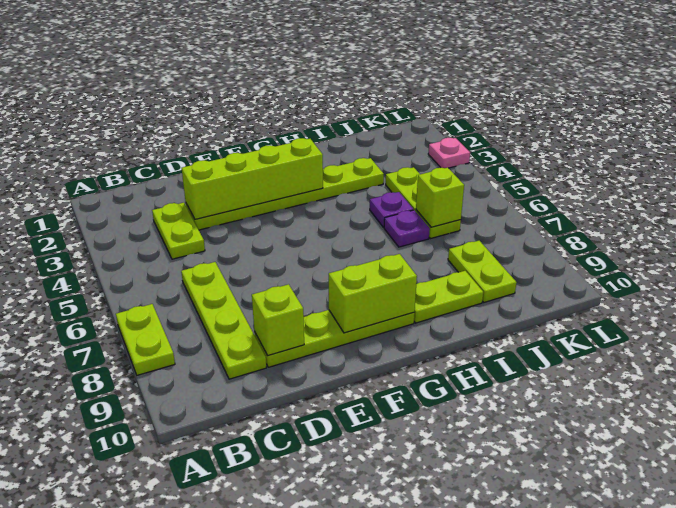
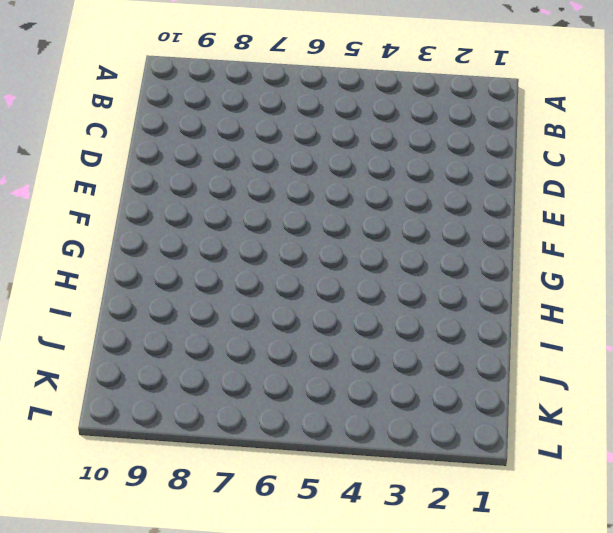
none -> lime 1x2 plate [116,304,175,375]
none -> lime 1x2 plate [152,203,205,259]
none -> lime 1x4 plate [181,262,266,379]

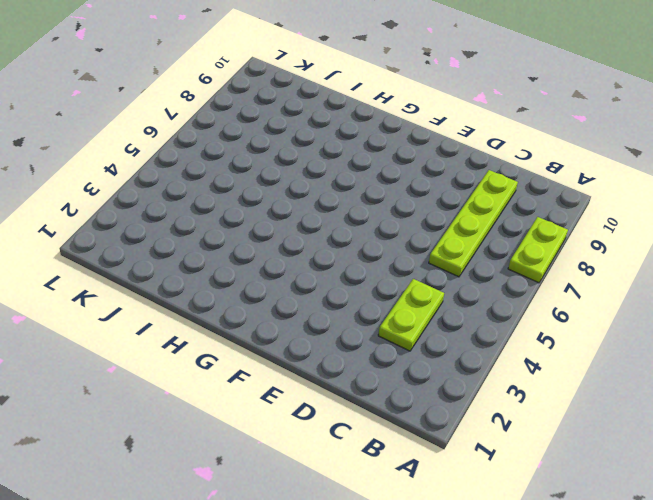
none -> lime 1x6 plate [186,158,384,230]
none -> lime 1x4 plate [254,310,414,367]
none -> lime 1x2 plate [414,271,483,323]

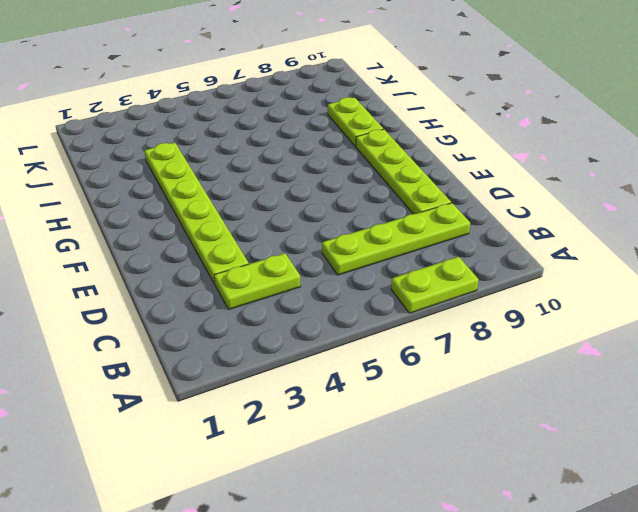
none -> purple 1x1 plate [370,192,414,228]
none -> purple 1x1 plate [384,210,430,247]
none -> lime 1x3 plate [386,167,461,239]

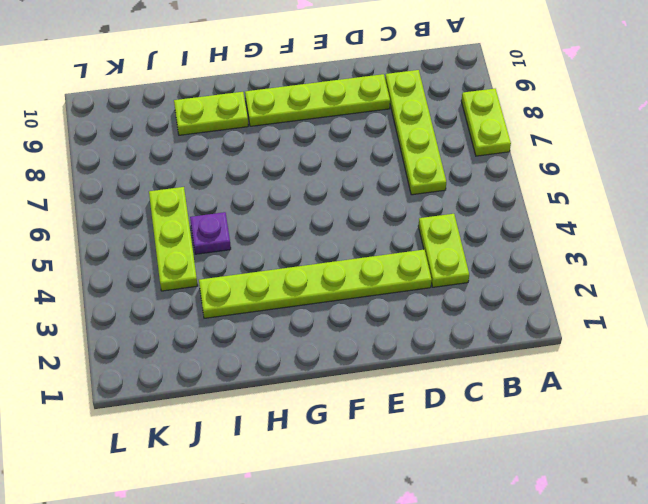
none -> purple 1x1 plate [384,210,430,247]
none -> lime 1x2 plate [448,241,517,302]
none -> pink 1x1 plate [428,138,470,168]

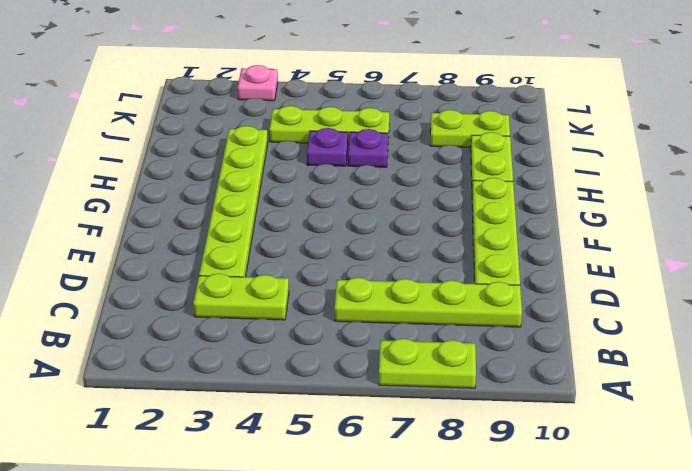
none -> lime 1x4 brick [182,138,323,219]
none -> lime 1x1 brick [252,284,304,356]
none -> lime 1x2 brick [329,254,417,333]

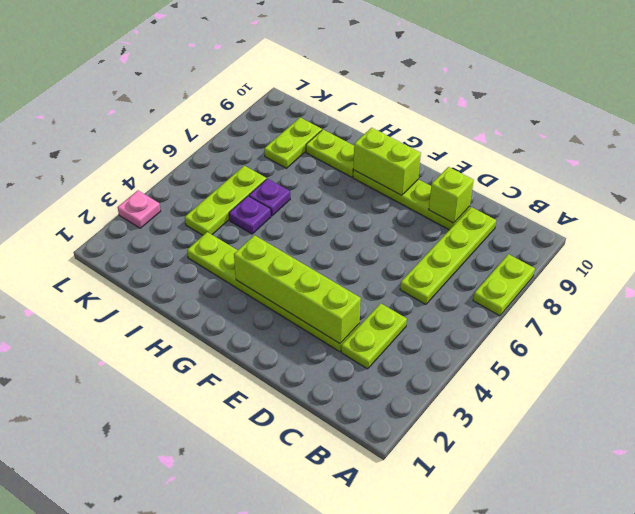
none -> lime 1x1 brick [416,168,464,227]

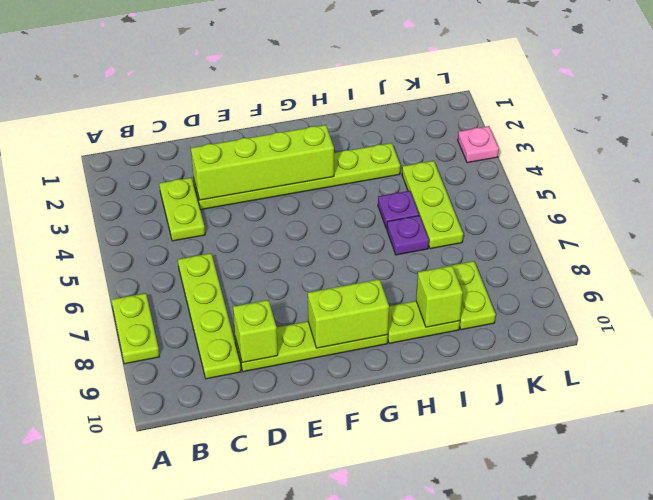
lime 1x1 brick [416,266,463,327] -> lime 1x1 brick moved to [416,168,464,227]

